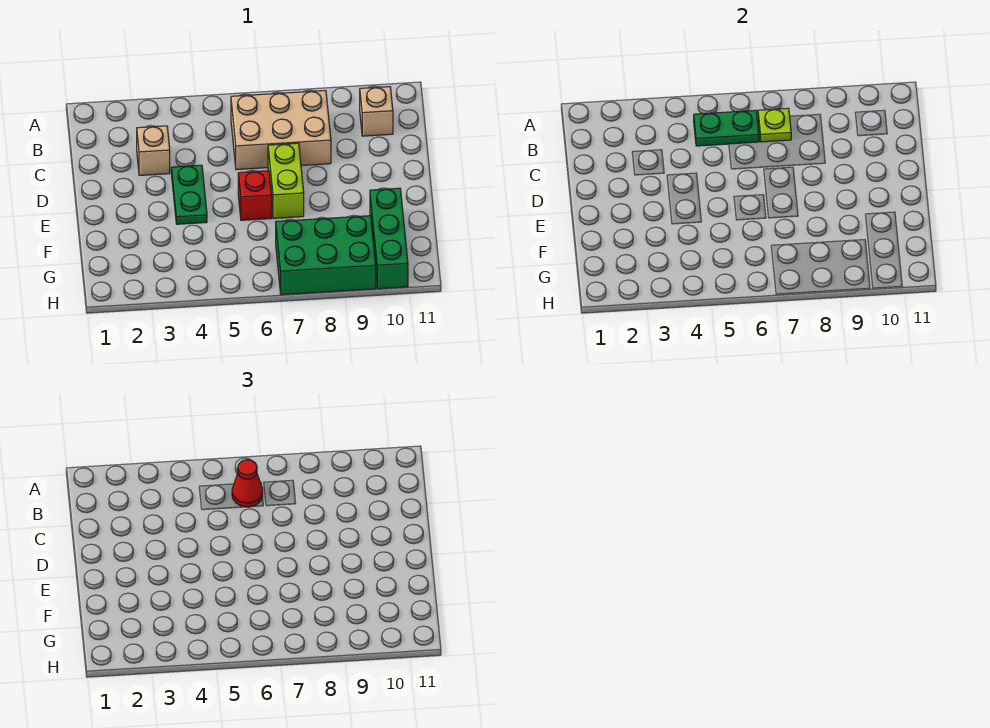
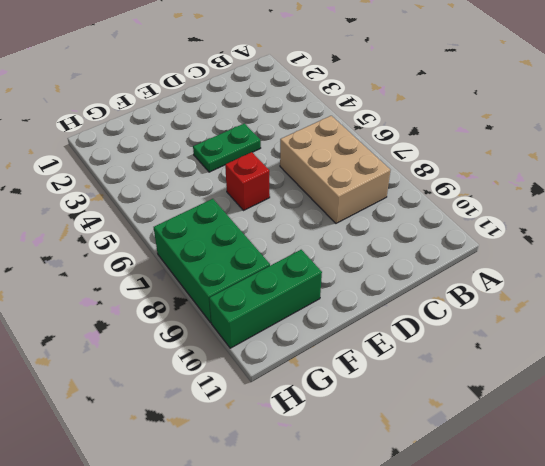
none -> tan 1x1 brick [360,87,393,136]
none -> tan 1x1 brick [137,126,170,175]

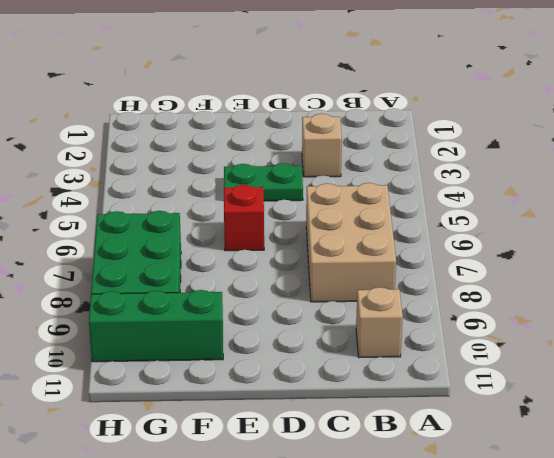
none -> lime 1x2 brick [268,143,304,218]
none -> green 1x2 plate [694,110,759,146]

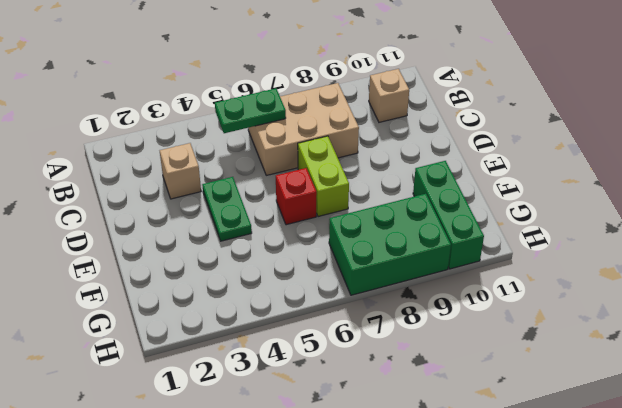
none -> lime 1x1 plate [758,108,791,142]
none -> red 1x1 cone [232,460,263,507]

